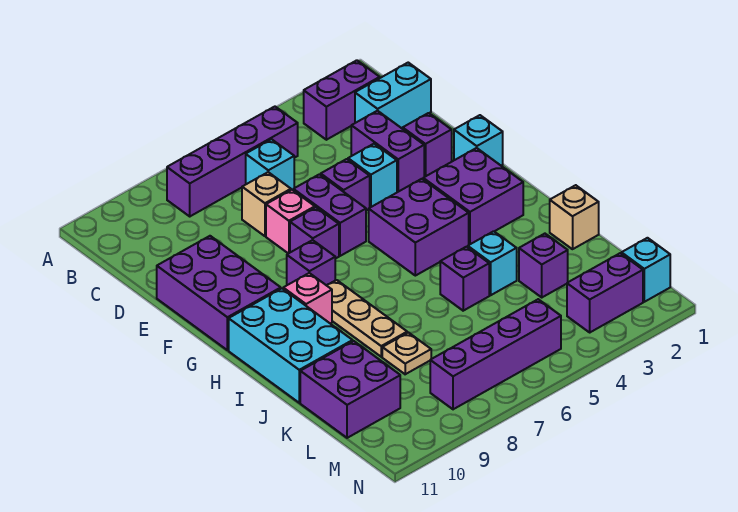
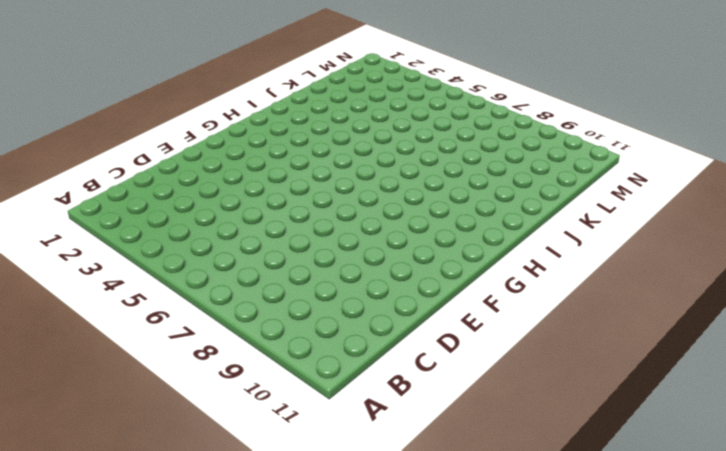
none -> purple 1x2 brick [304,60,380,140]
none -> purple 1x4 brick [167,107,298,216]
none -> cyan 1x2 brick [355,63,431,128]

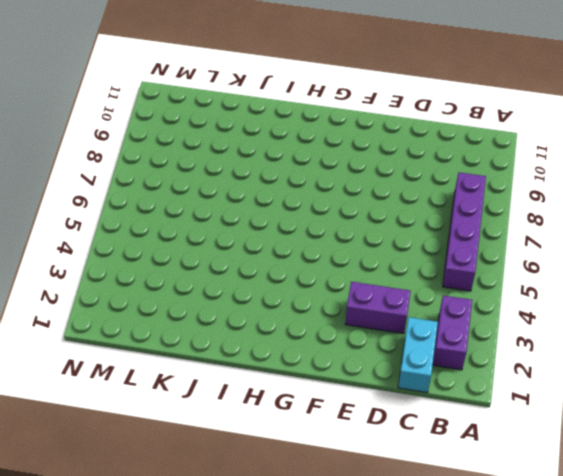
none -> cyan 1x1 brick [246,139,294,190]
none -> tan 1x1 brick [242,172,291,236]
none -> purple 1x1 brick [403,113,452,177]

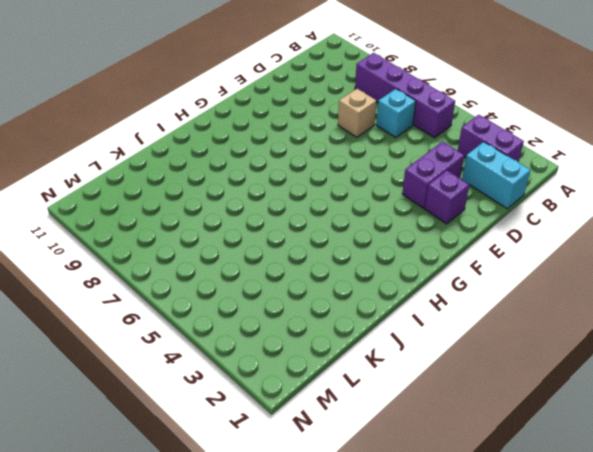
none -> cyan 1x1 brick [348,144,397,207]
none -> purple 1x1 brick [321,159,370,210]
none -> purple 1x2 brick [293,174,366,256]

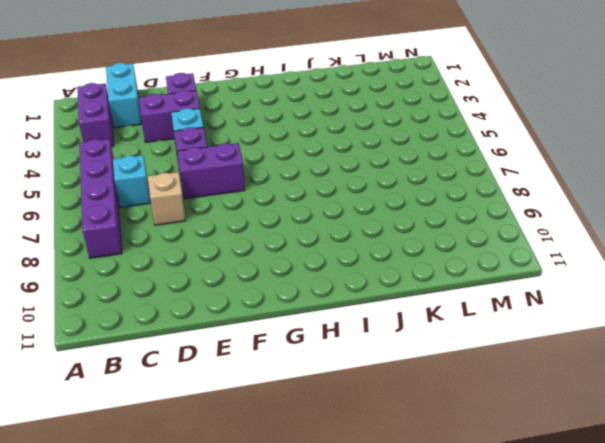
none -> pink 1x1 brick [266,190,315,254]
none -> purple 2x3 brick [157,236,281,350]
none -> cyan 1x1 brick [454,115,503,165]

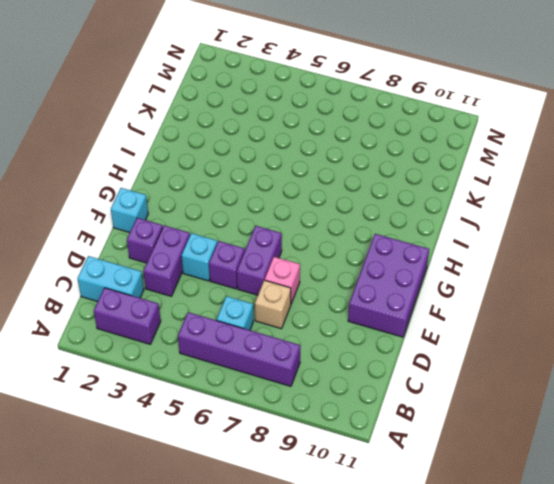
none -> purple 1x1 brick [290,207,339,259]
none -> purple 2x2 brick [423,148,523,245]
none -> purple 2x2 brick [369,179,469,276]

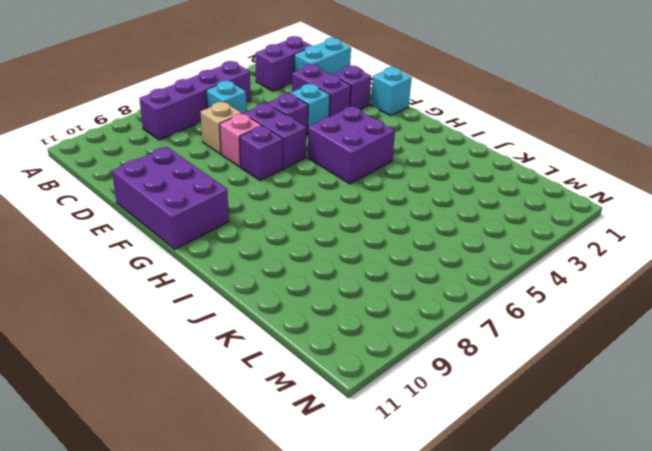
none -> purple 2x2 brick [423,148,523,245]
none -> purple 1x1 brick [287,240,335,285]
none -> tan 1x3 plate [327,280,407,357]

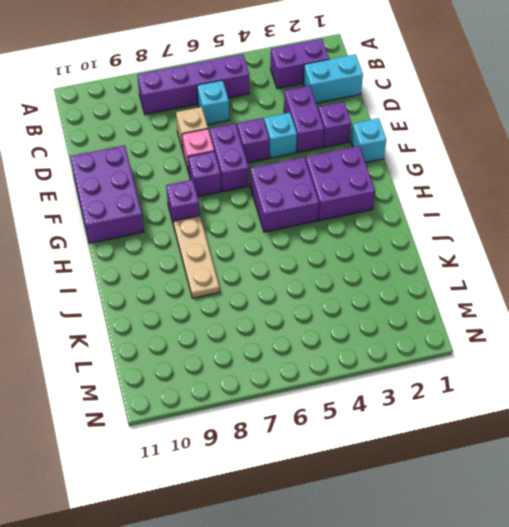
none -> pink 1x1 brick [283,273,332,324]
none -> cyan 2x3 brick [229,288,353,403]
none -> tan 1x1 brick [550,185,599,249]

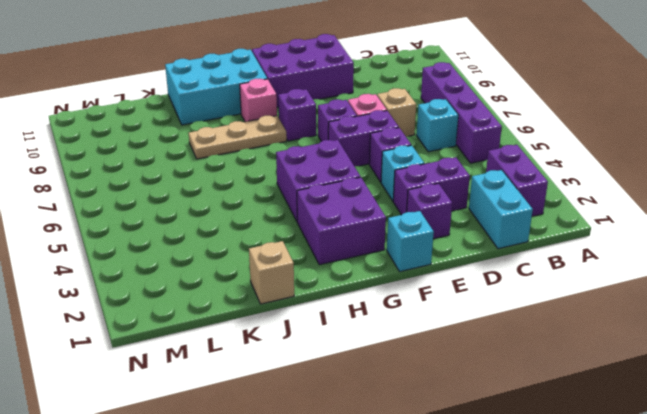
none -> cyan 1x1 brick [468,231,517,295]
none -> purple 1x1 brick [440,247,489,311]
none -> purple 1x1 brick [519,234,568,297]

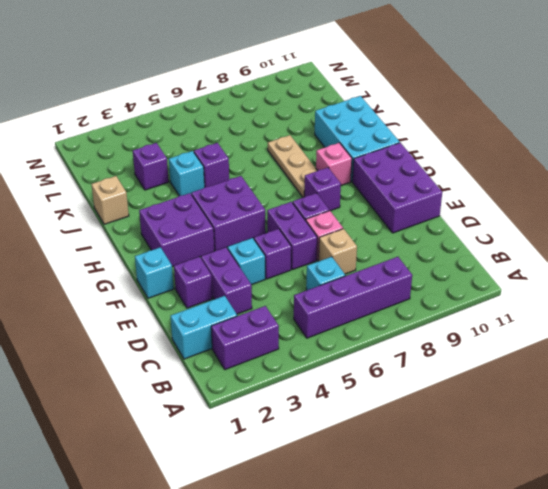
none -> tan 1x1 plate [382,333,431,374]
none -> purple 2x2 brick [300,341,400,438]
none -> cyan 1x1 brick [622,238,670,302]

